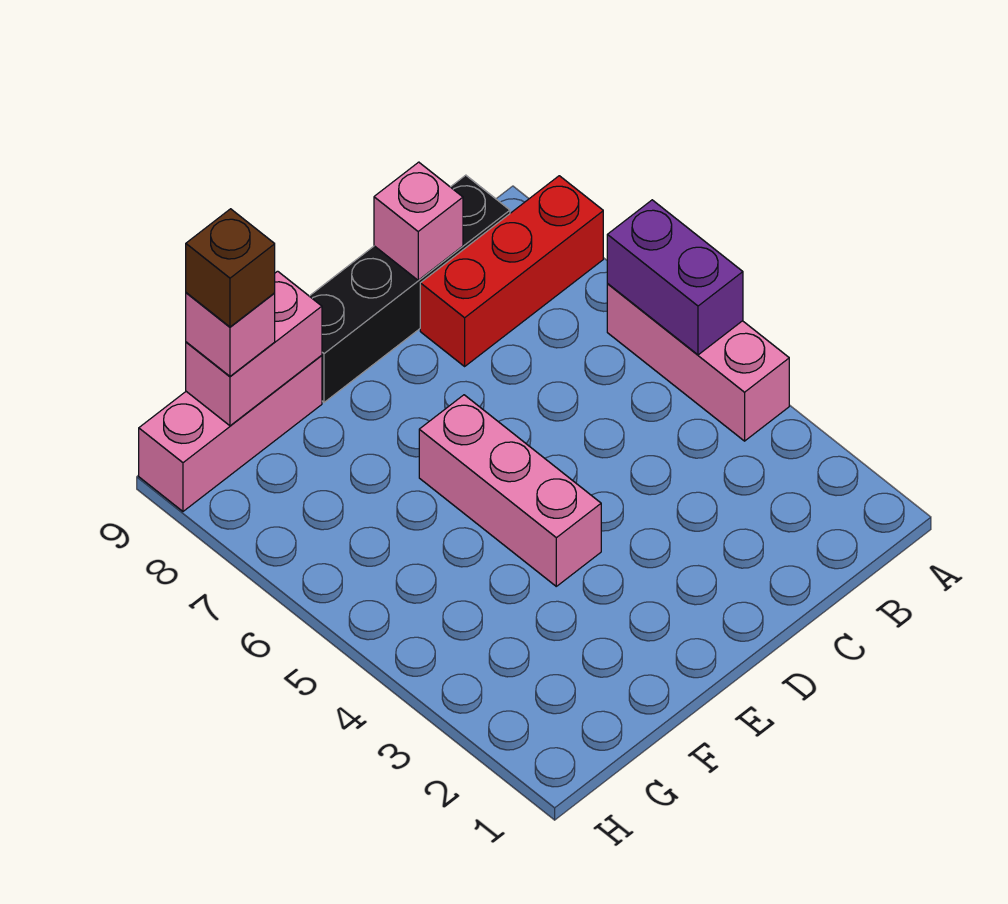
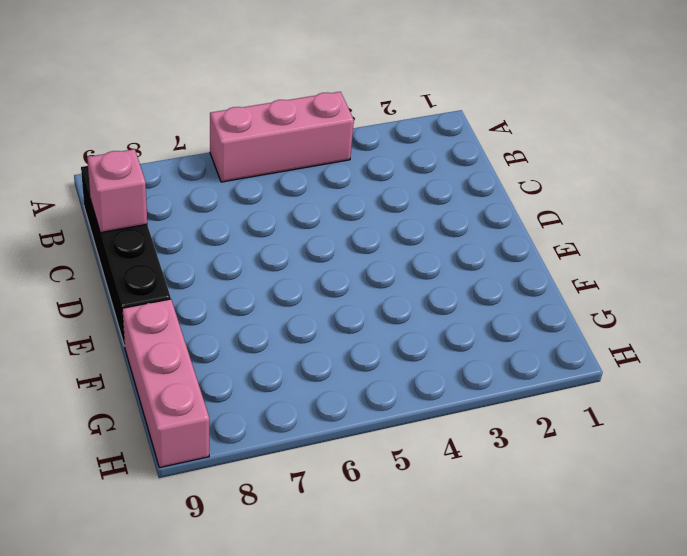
none -> red 1x3 brick [420,176,603,366]
none -> pink 1x3 brick [419,395,601,586]

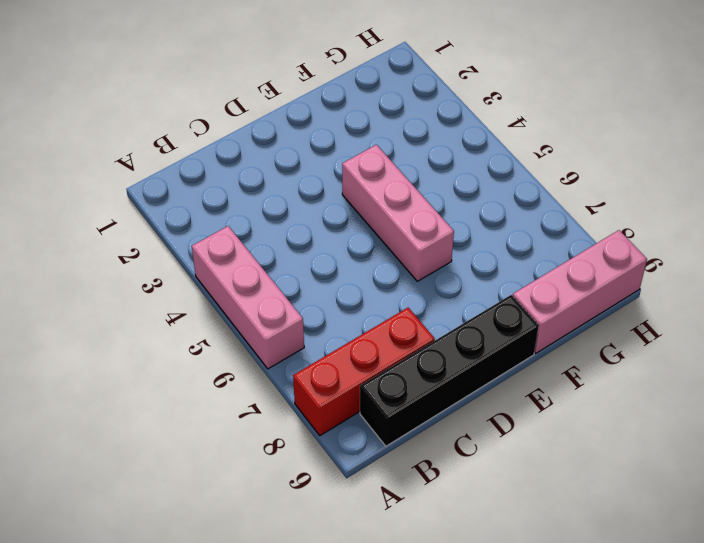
none -> purple 1x2 brick [607,200,743,355]
none -> pink 1x1 brick [374,162,463,280]

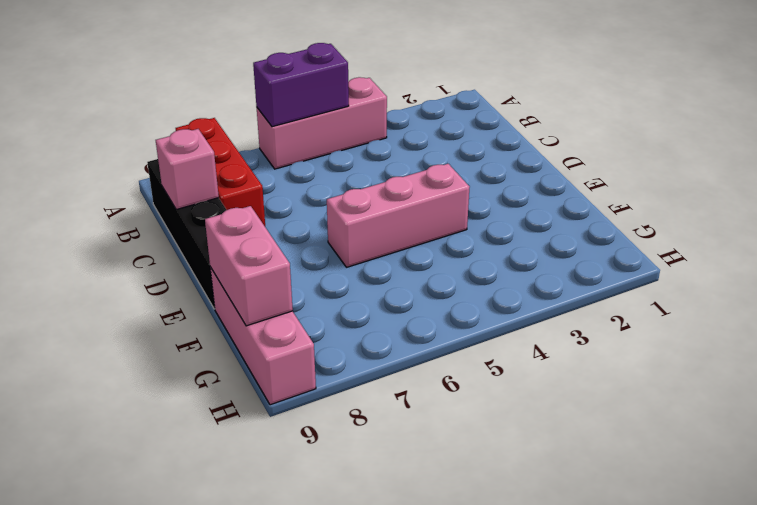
none -> pink 1x1 brick [186,293,275,376]
none -> brown 1x1 brick [186,209,275,327]

